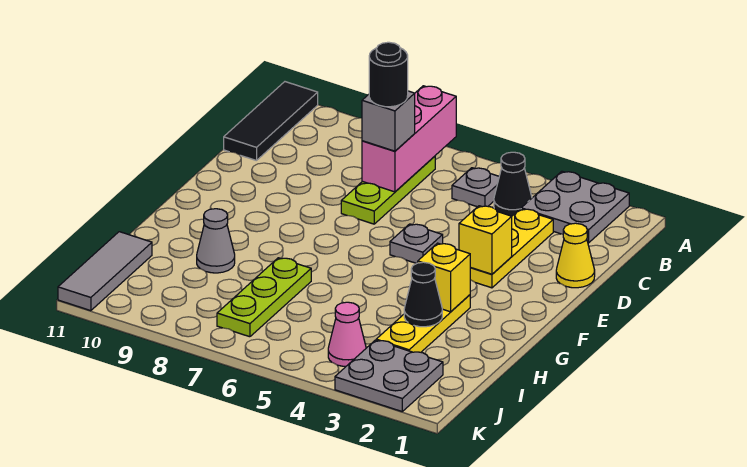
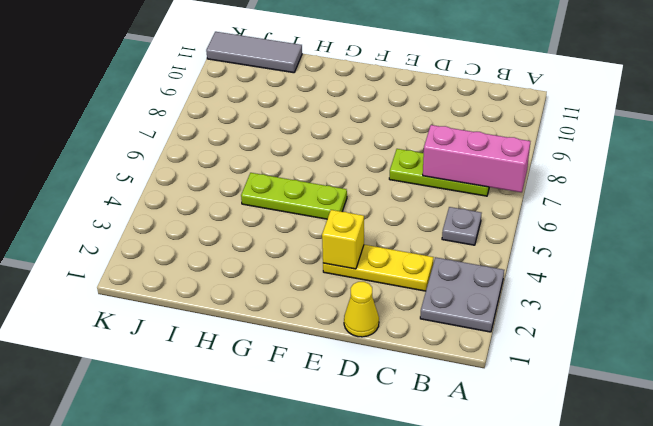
lime 1x3 plate [241,173,347,219] -> lime 1x3 plate moved to [217,258,311,337]
none -> black 1x3 tile [224,82,318,161]
none -> black 1x1 cone [494,152,532,216]
none -> grey 1x1 plate [390,224,443,264]

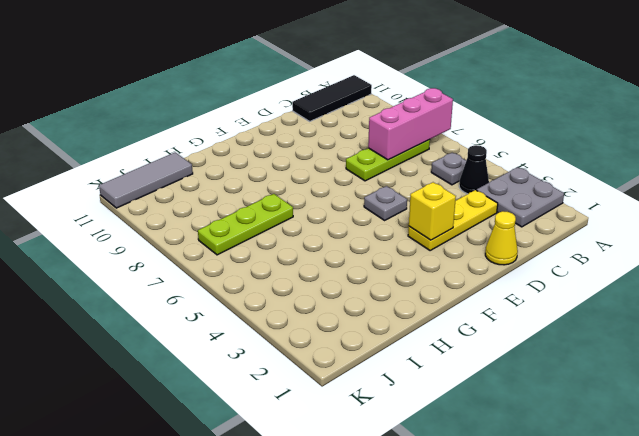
none -> yellow 1x3 plate [376,295,470,352]
none -> grey 1x1 cone [197,209,235,273]
none -> grey 2x2 plate [335,340,443,411]

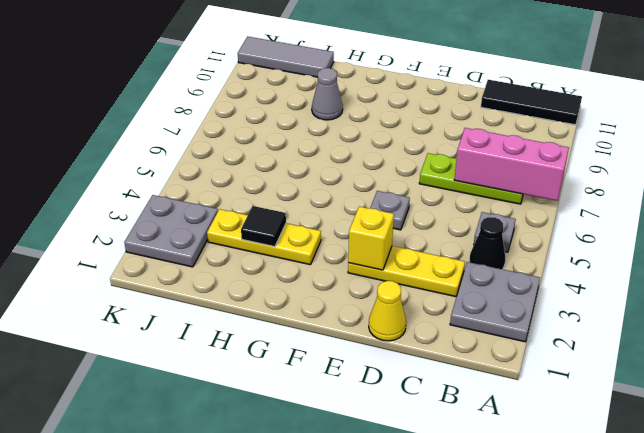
black 1x1 tile [241,206,286,247] -> black 1x1 cone [404,262,442,327]
none -> lime 1x3 plate [217,258,311,337]
none -> pink 1x1 cone [328,302,366,367]
none -> yellow 1x1 brick [418,243,470,312]

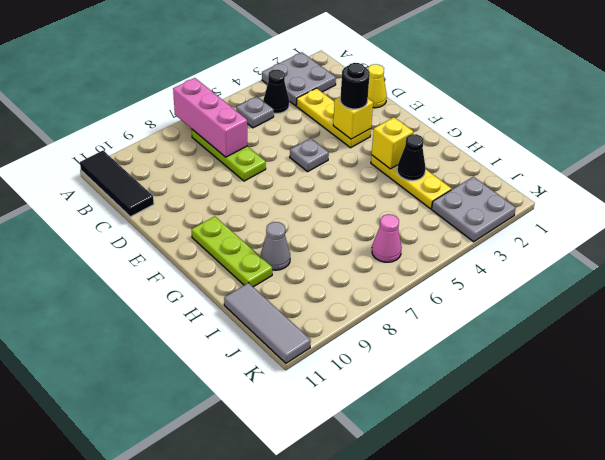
black 1x1 round brick [340,63,370,109] -> black 1x1 round brick moved to [369,42,408,107]
lime 1x3 plate [192,216,272,287] -> lime 1x3 plate moved to [217,258,311,337]
pink 1x1 cone [372,214,402,262] -> pink 1x1 cone moved to [328,302,366,367]
none -> grey 1x1 brick [362,91,415,151]

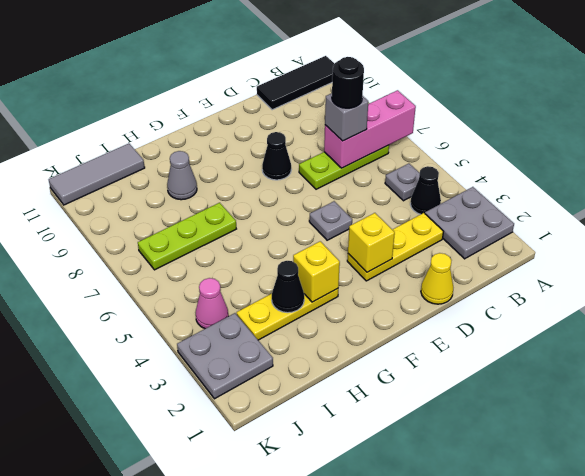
black 1x1 cone [262,132,291,180] -> none

